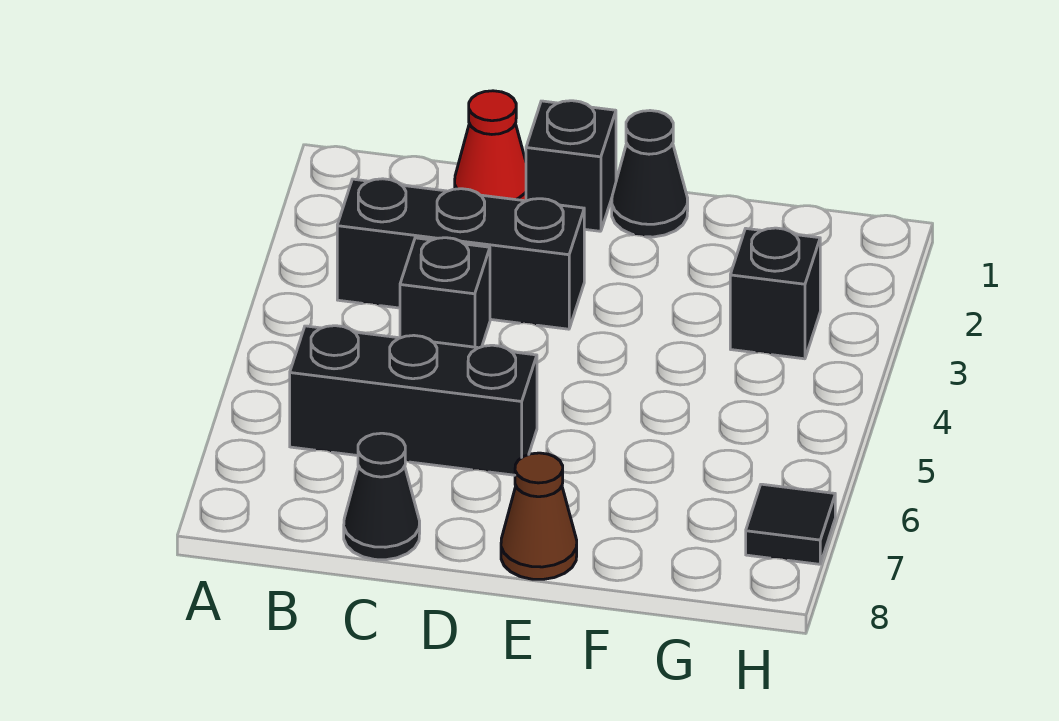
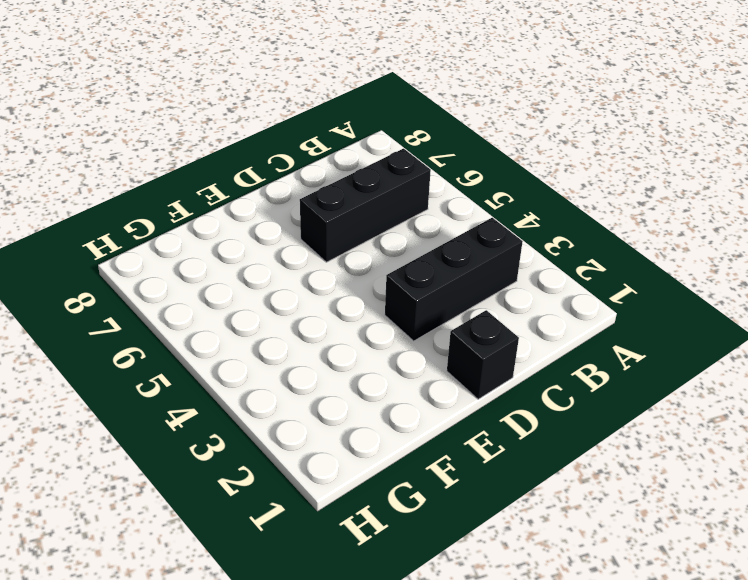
none -> red 1x1 cone [455,91,526,201]
none -> black 1x1 brick [400,238,490,348]

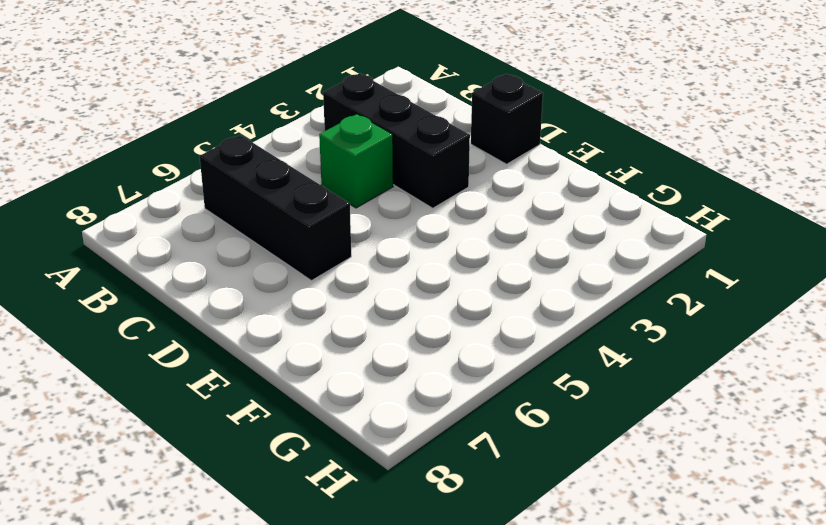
green 1x1 brick [319,114,393,208] -> black 1x1 brick [400,238,490,348]
none -> red 1x1 cone [455,91,526,201]
none -> black 1x1 cone [344,433,420,560]

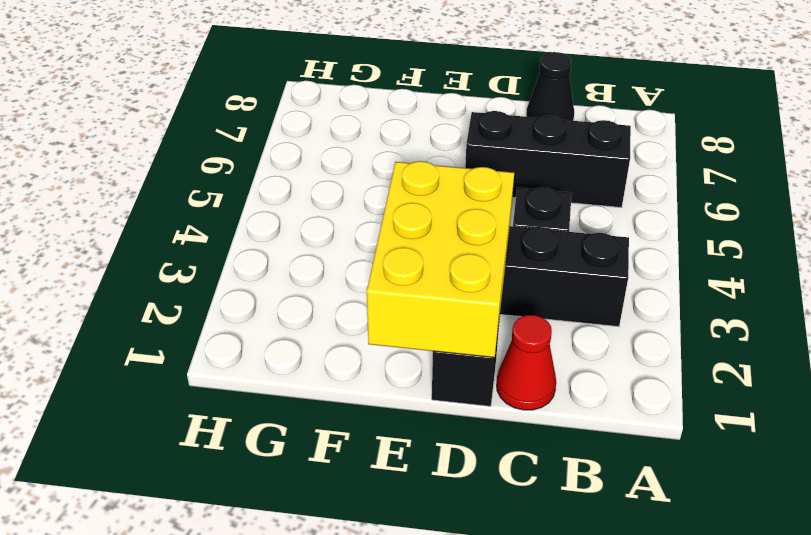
yellow 2x3 brick [367,161,514,358] -> none
none -> black 1x1 cone [612,111,688,237]
none -> brown 1x1 cone [501,453,577,579]

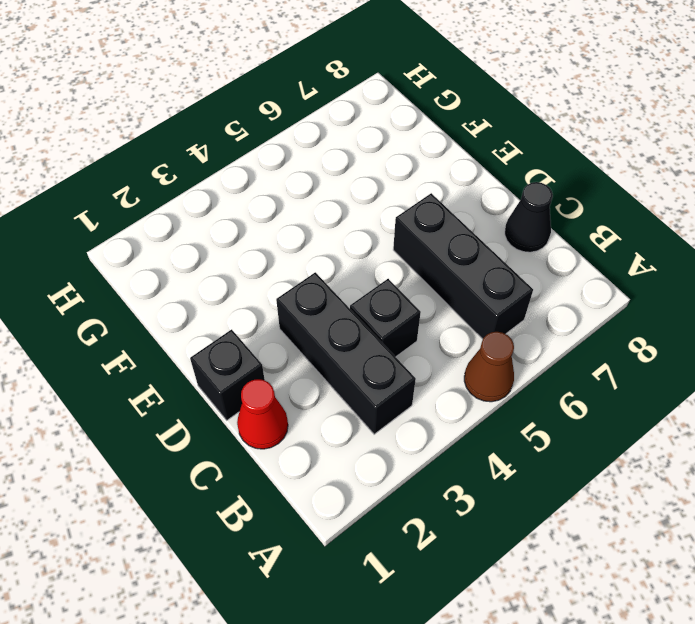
brown 1x1 cone [464,332,514,402] -> brown 1x1 cone moved to [501,453,577,579]
none -> black 1x1 cone [612,111,688,237]
none -> black 1x1 brick [730,228,820,359]

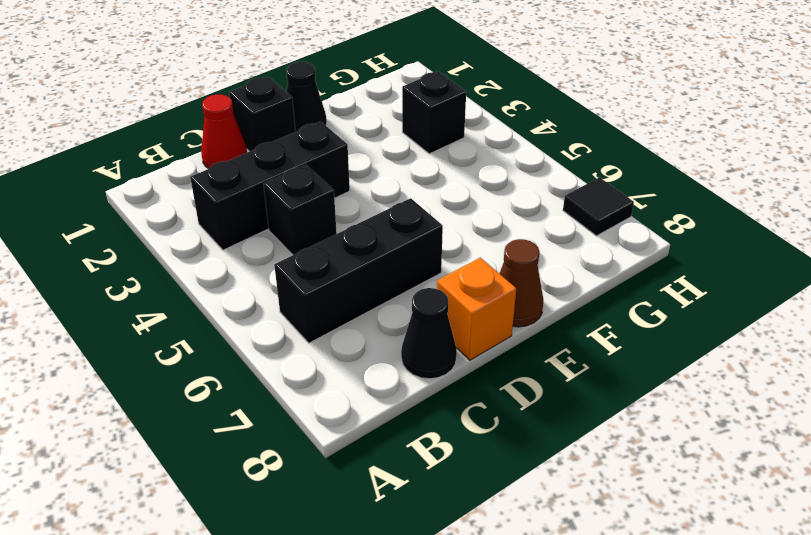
orange 1x1 brick [437,258,516,360] -> none

